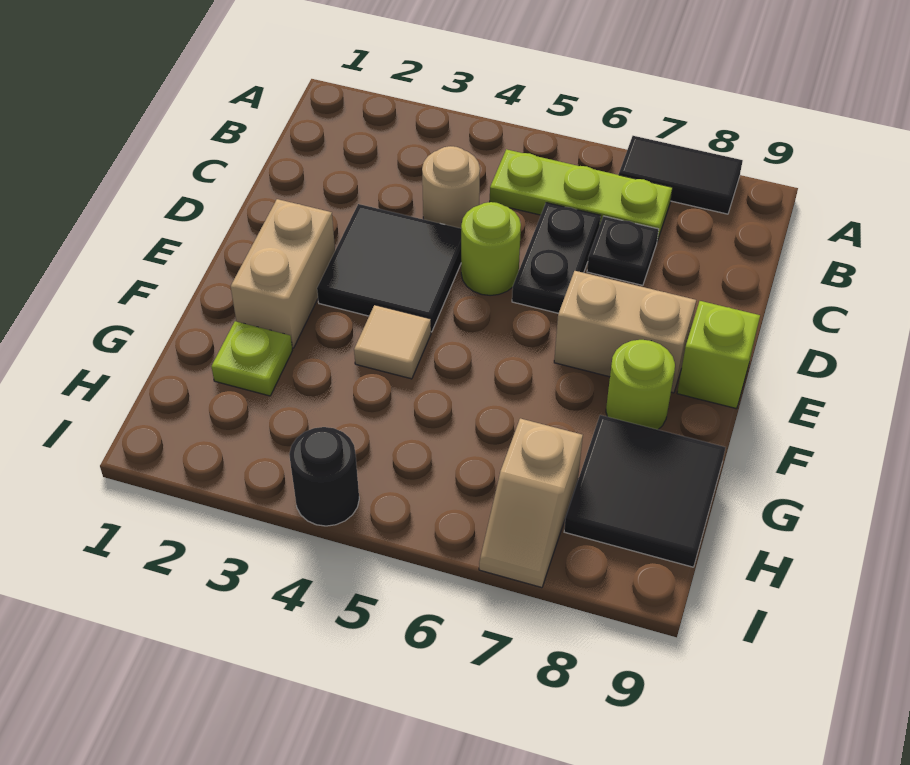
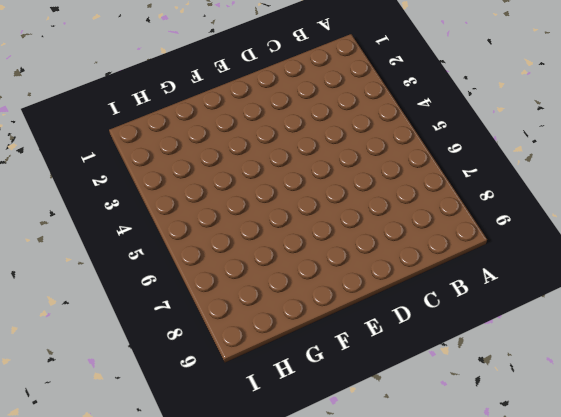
none -> black 1x2 tile [619,136,743,214]
none -> lime 1x3 plate [490,149,672,241]
none -> tan 1x1 round brick [422,146,480,228]

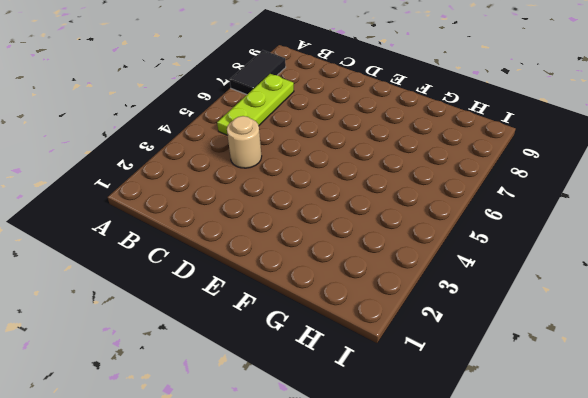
none -> black 1x2 plate [512,203,600,313]
none -> black 1x1 plate [587,216,659,285]
none -> black 2x2 tile [317,204,461,332]

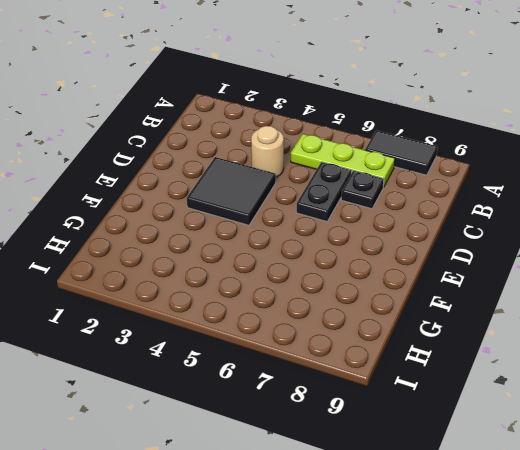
none -> lime 1x1 round brick [461,202,521,296]
none -> tan 1x2 brick [231,199,335,348]
none -> tan 1x2 brick [554,271,696,393]

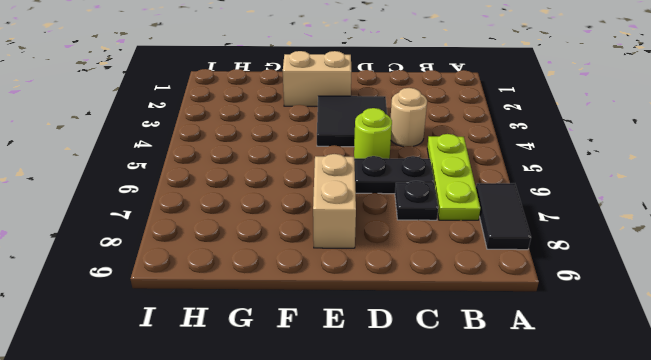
none -> lime 1x1 brick [677,301,760,409]
none -> tan 1x1 tile [354,305,431,379]
none -> lime 1x1 round brick [606,340,675,430]

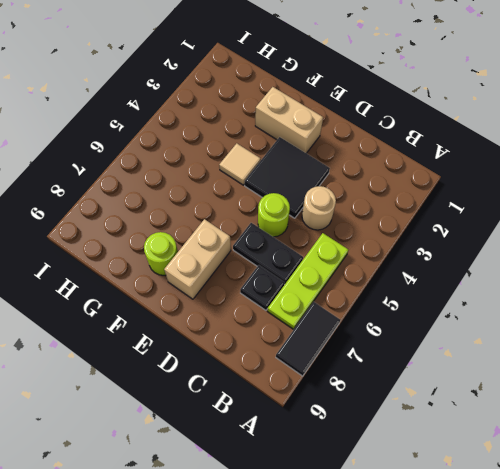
none -> lime 1x1 brick [677,301,760,409]
none -> lime 1x1 plate [211,321,292,396]
none -> black 2x2 tile [564,415,726,567]

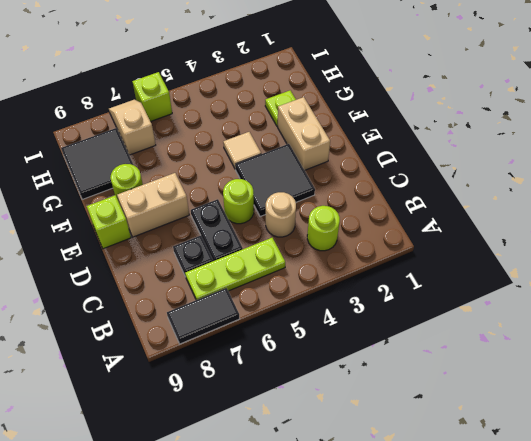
lime 1x1 round brick [307,206,340,251] -> none
lime 1x1 brick [132,72,172,122] -> none
none -> black 1x1 round brick [289,427,359,526]

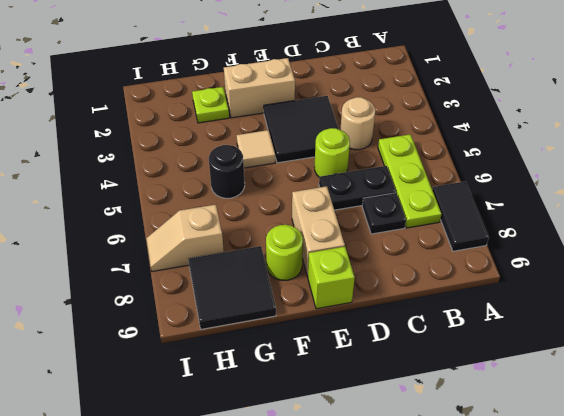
black 1x1 round brick [209,145,245,198] -> black 1x1 round brick moved to [289,427,359,526]

